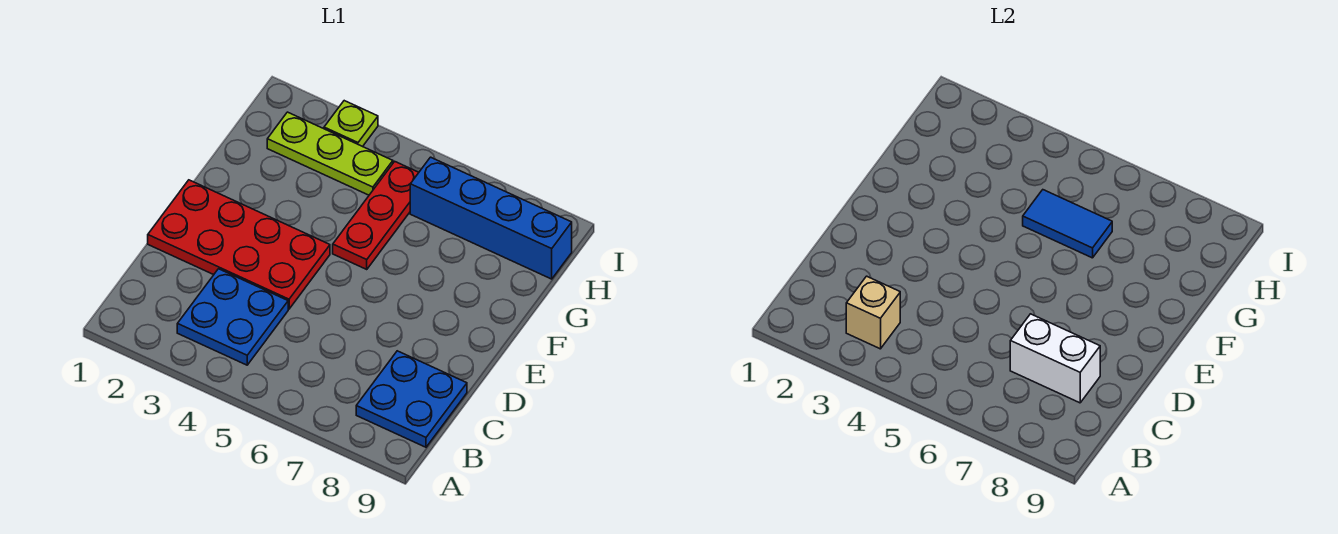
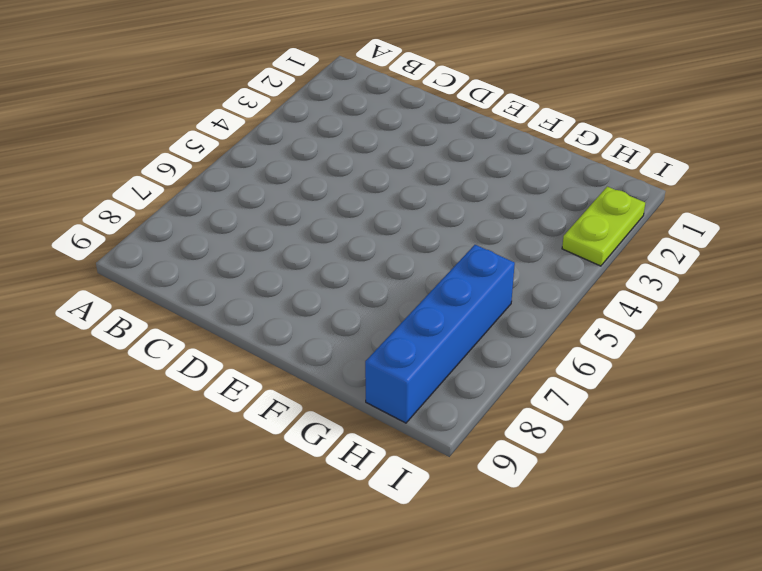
lime 1x2 plate [562,187,645,266] -> lime 1x1 plate [324,101,378,147]
none -> blue 2x2 plate [177,269,288,365]
none -> blue 2x2 plate [356,351,467,447]

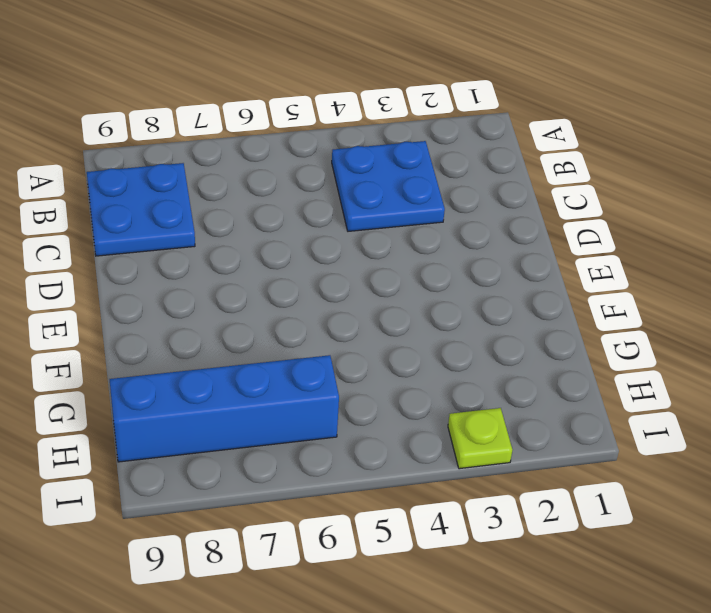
none -> red 2x4 plate [148,180,330,309]
none -> red 1x3 plate [333,162,419,269]

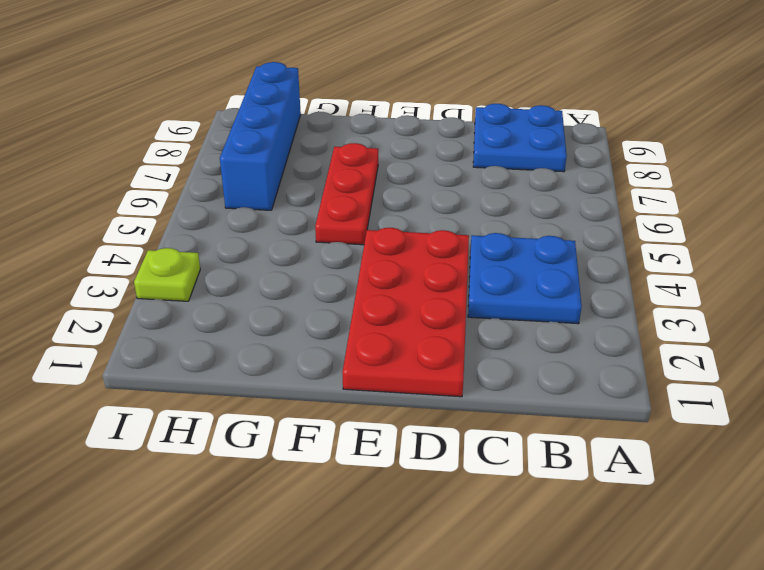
red 1x3 plate [315,143,378,245] -> red 1x3 plate turned to [333,162,419,269]
none -> lime 1x3 plate [267,112,393,195]
none -> tan 1x1 brick [846,276,900,349]

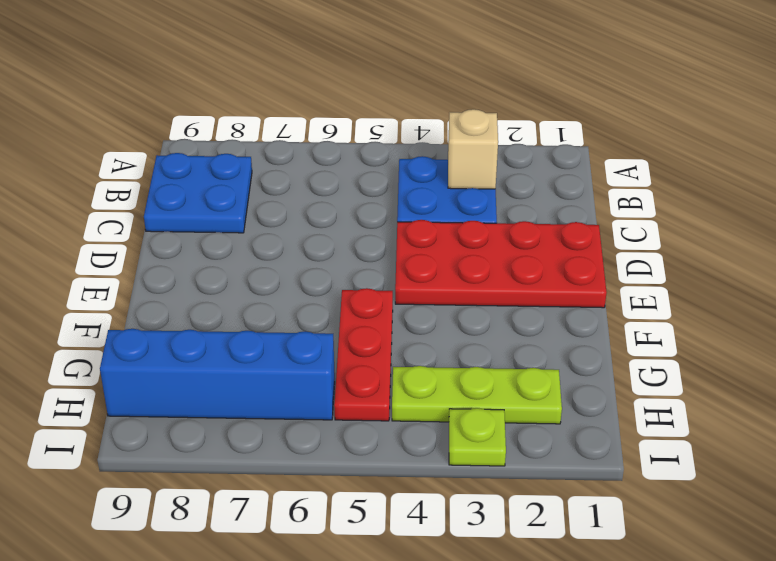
none -> white 1x2 brick [1010,314,1100,403]
none -> blue 1x2 tile [1023,190,1112,258]

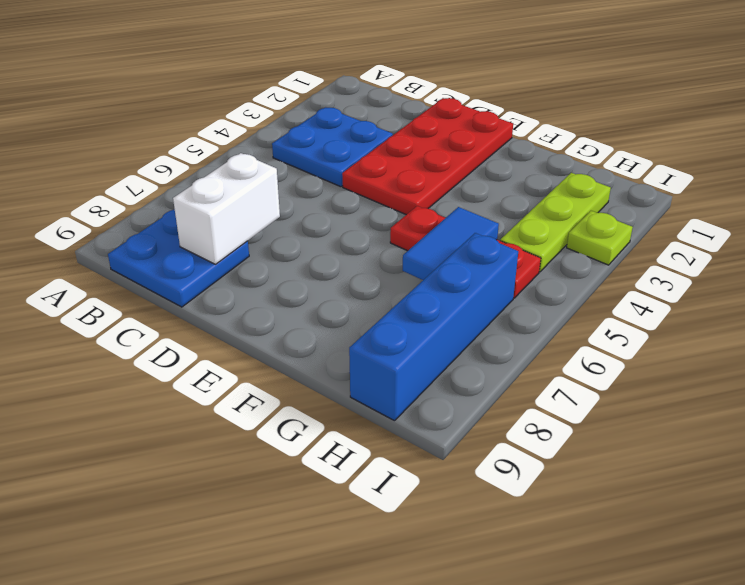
none -> tan 1x1 brick [846,276,900,349]

